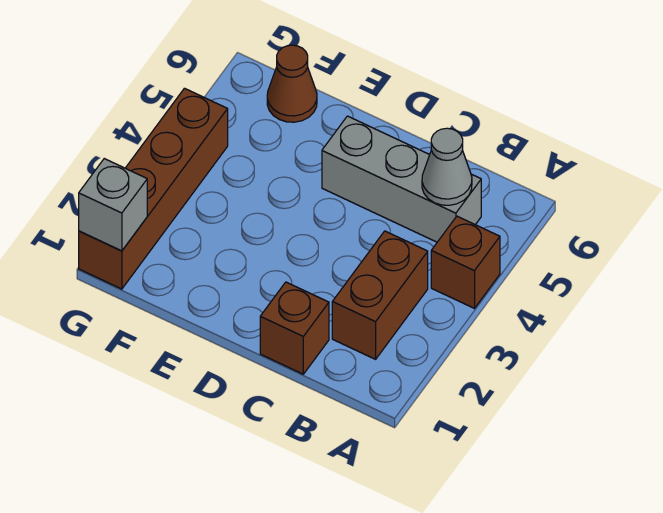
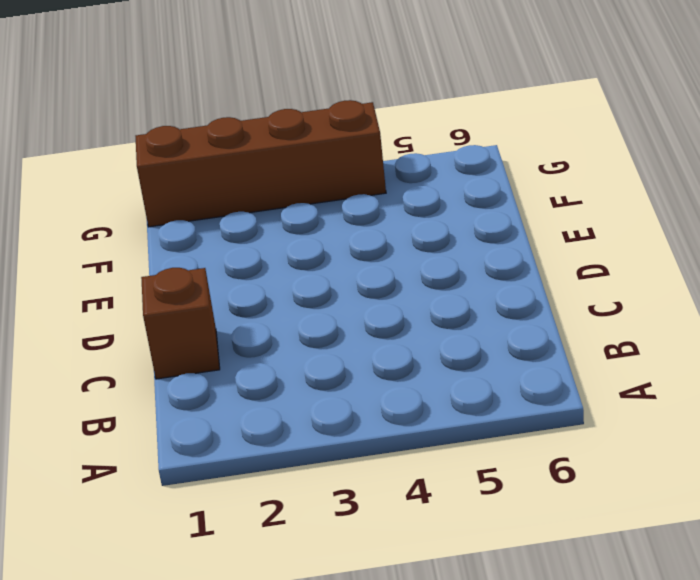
none -> brown 1x1 brick [431,216,500,308]
none -> brown 1x2 brick [332,231,428,359]

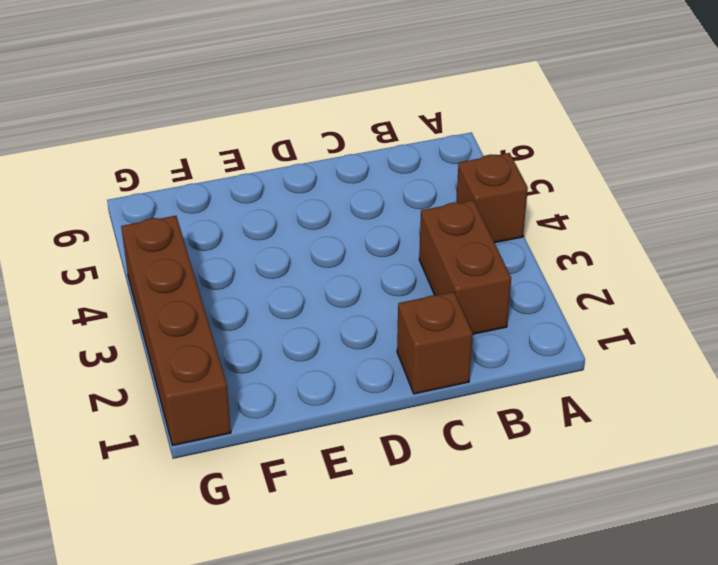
none -> grey 1x3 brick [322,116,481,242]
none -> brown 1x1 cone [267,45,317,122]

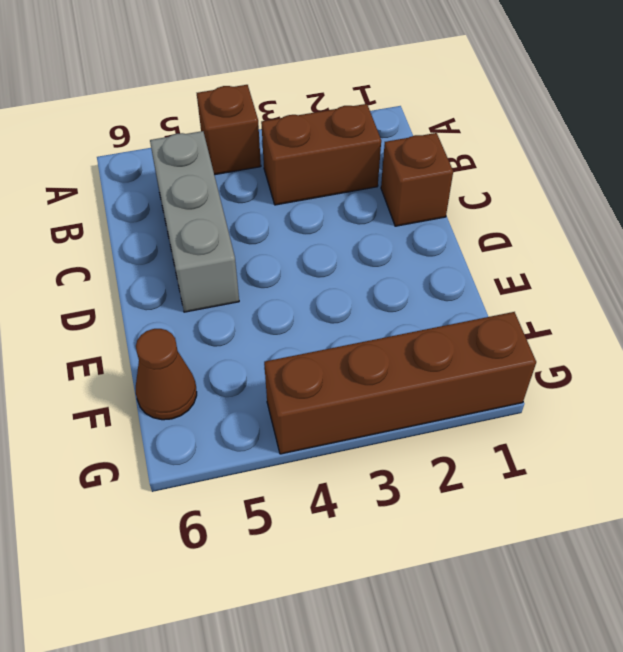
none -> grey 1x1 cone [422,128,472,205]
none -> grey 1x1 brick [79,159,147,251]

